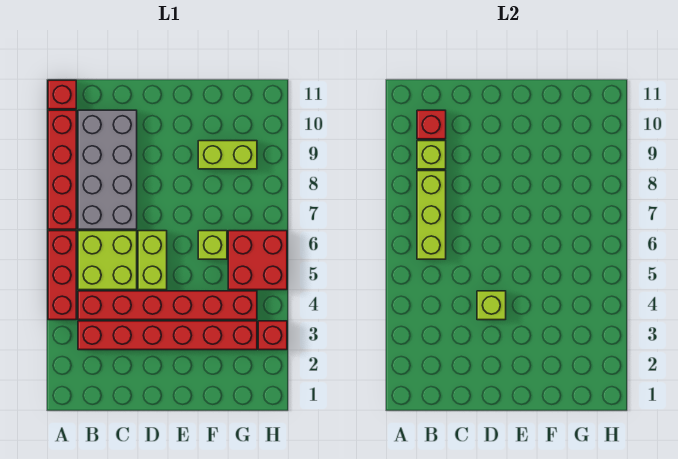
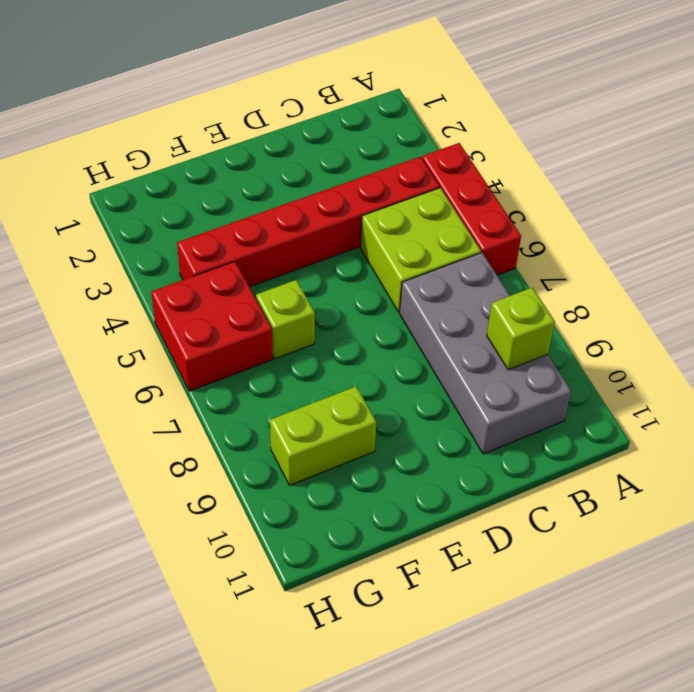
none -> red 1x4 brick [48,110,76,229]
none -> red 1x1 brick [48,80,76,109]
none -> red 1x6 brick [78,321,257,350]

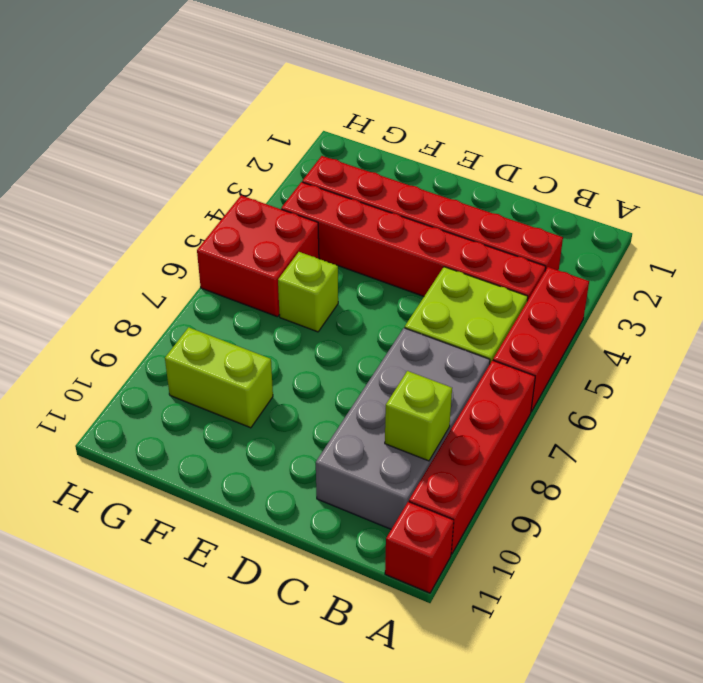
none -> lime 1x2 brick [138,231,167,290]
none -> red 1x1 brick [258,321,287,350]
none -> lime 1x3 brick [417,171,446,259]

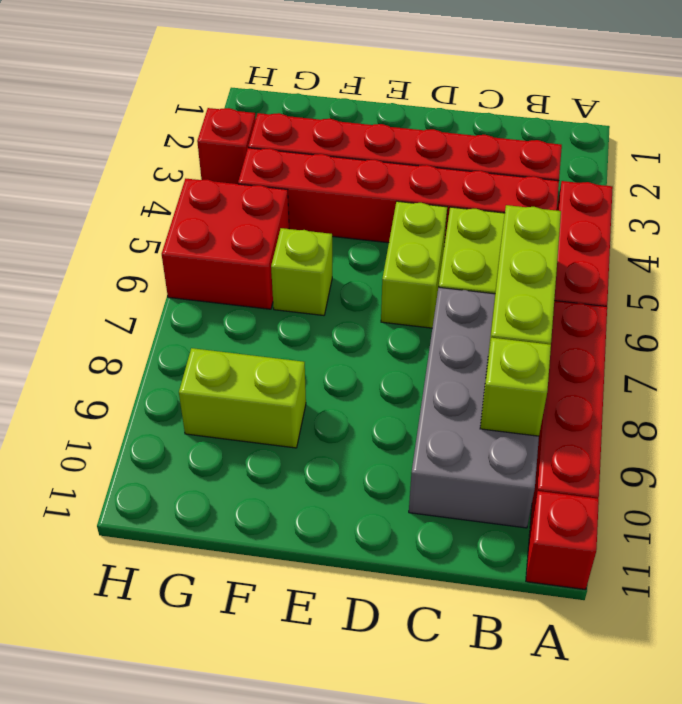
none -> red 1x1 brick [417,110,446,139]
none -> lime 1x1 brick [477,291,506,320]

